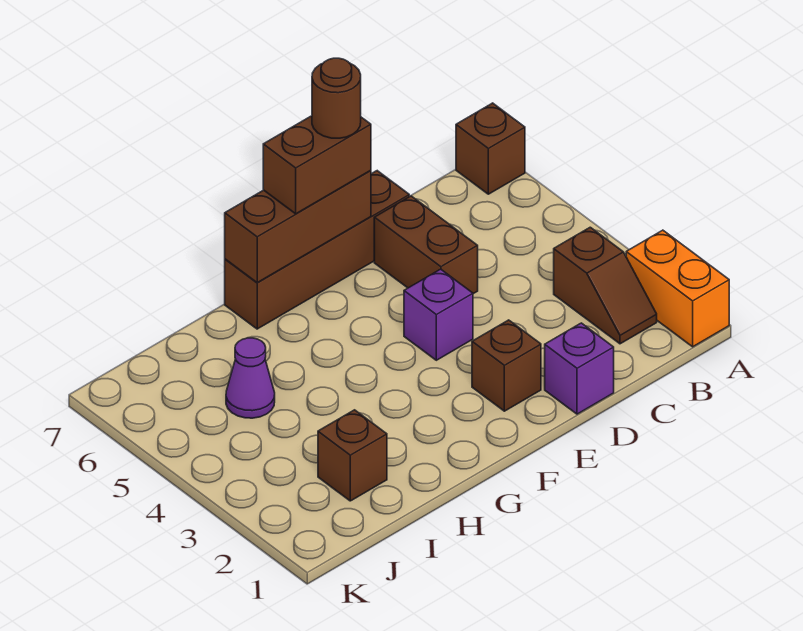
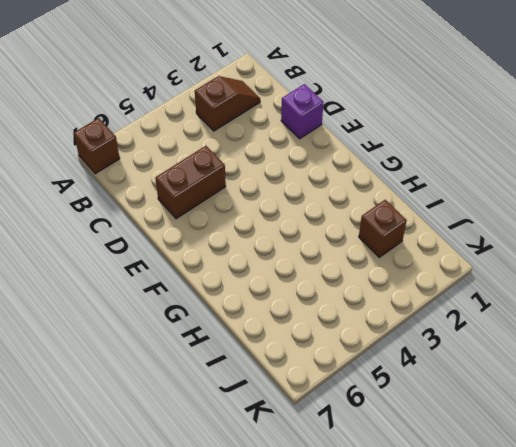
none -> orange 1x2 brick [626,230,729,347]
none -> brown 1x4 brick [225,171,409,329]
none -> brown 1x1 brick [472,320,541,411]

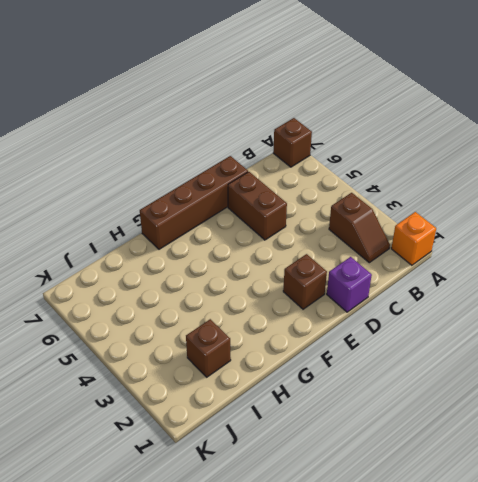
orange 1x1 brick [391,212,436,265] -> orange 1x2 brick [626,230,729,347]
none -> purple 1x1 brick [404,269,473,360]
none -> purple 1x1 cone [226,338,275,418]
none -> brown 1x3 brick [225,171,371,283]

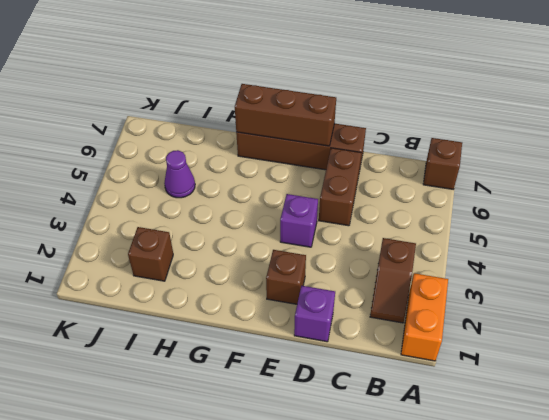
none -> brown 1x2 brick [263,116,371,214]
none -> brown 1x1 round brick [312,58,361,138]

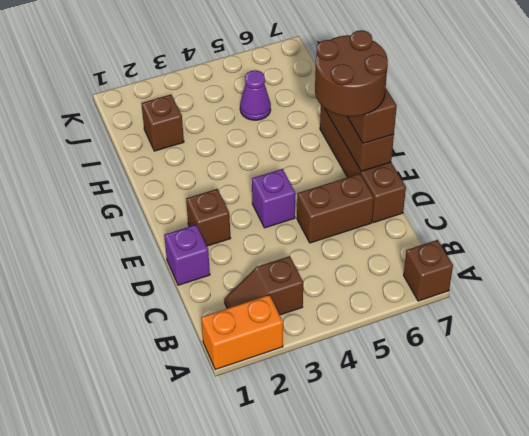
brown 2x2 round brick [315,30,388,117] -> brown 1x1 round brick [312,58,361,138]

